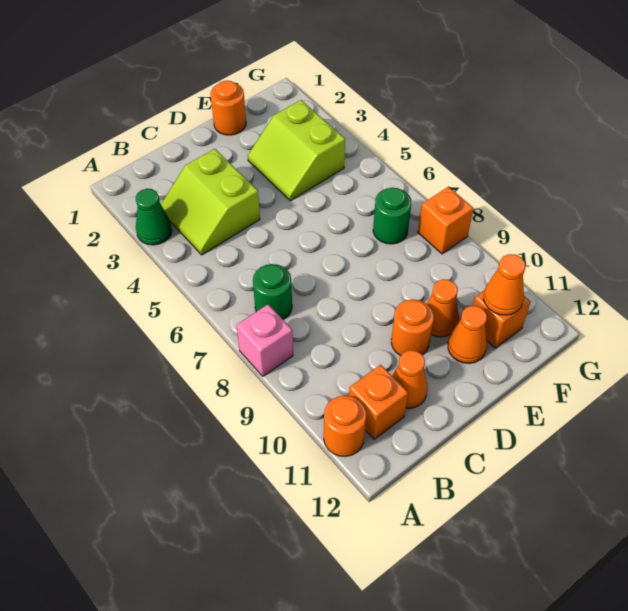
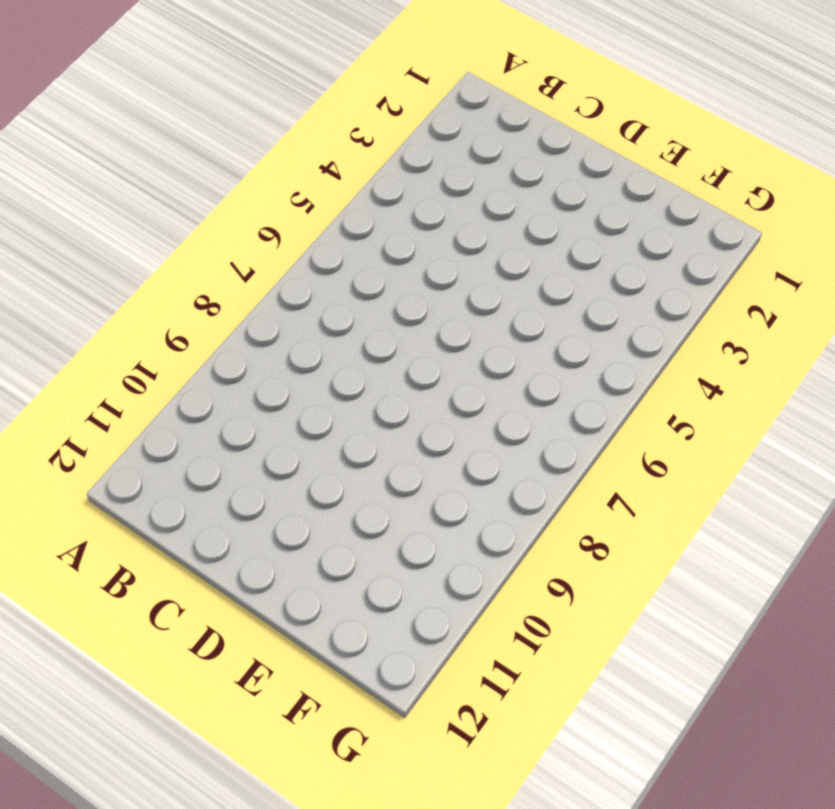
none -> green 1x1 cone [136,189,172,245]
none -> pink 1x1 brick [236,304,293,376]
none -> orange 1x1 round brick [324,396,366,457]

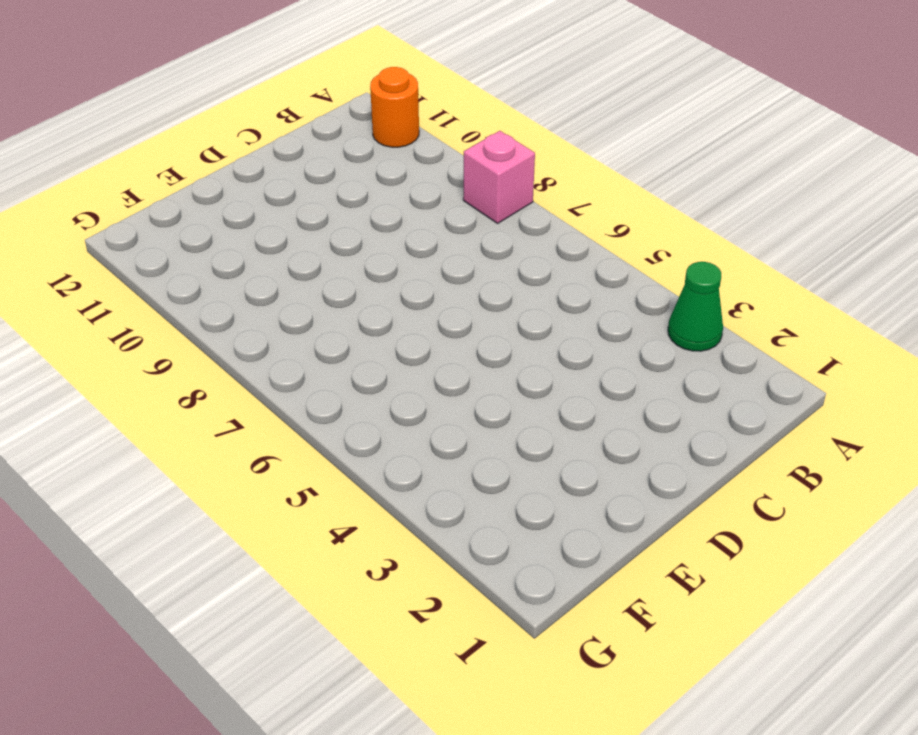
none -> lime 2x2 slope [161,149,260,255]
none -> green 1x1 round brick [253,264,292,319]
none -> orange 1x1 brick [349,365,408,439]

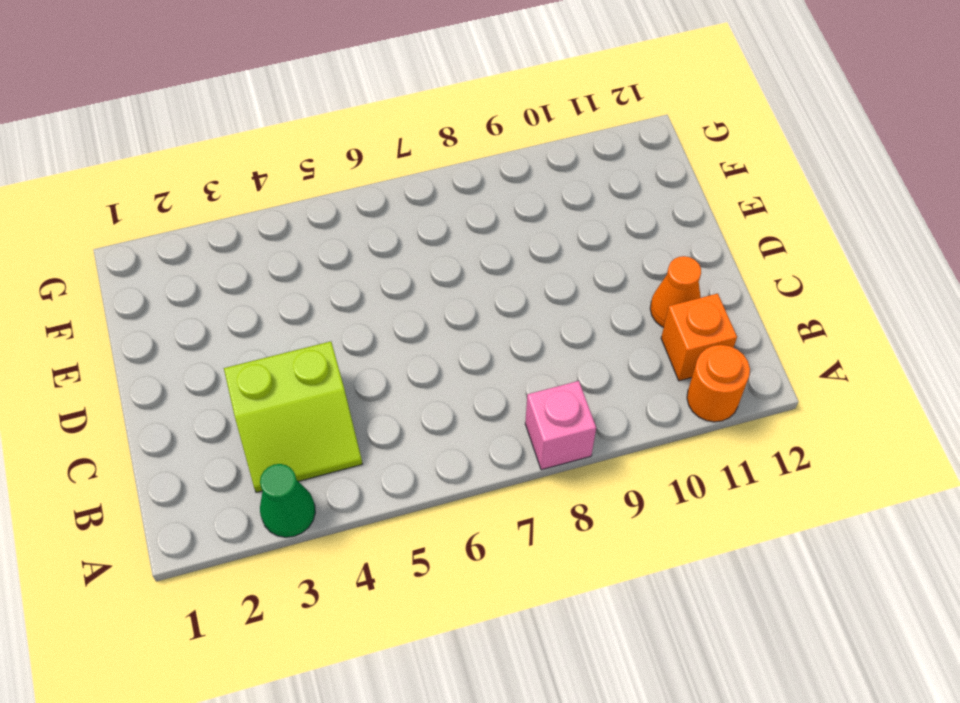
none -> green 1x1 round brick [253,264,292,319]
none -> orange 1x1 round brick [391,299,434,356]
none -> orange 1x1 round brick [210,81,246,135]

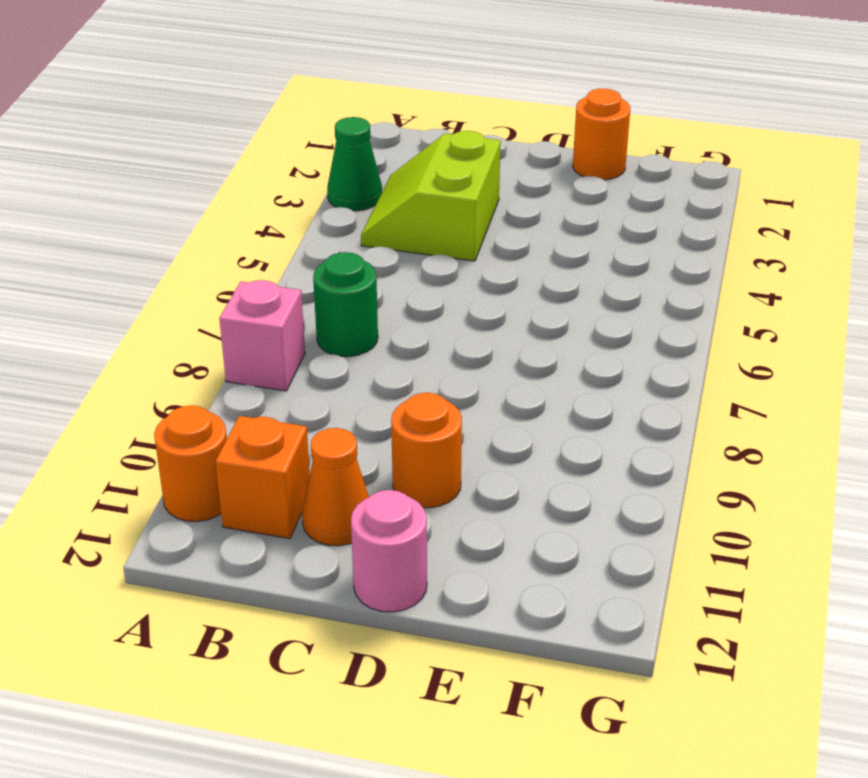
pink 1x1 round brick [351,490,427,612] -> none
none -> lime 2x2 slope [248,100,345,201]
none -> orange 1x1 cone [427,279,459,337]
none -> orange 1x1 cone [448,306,487,363]

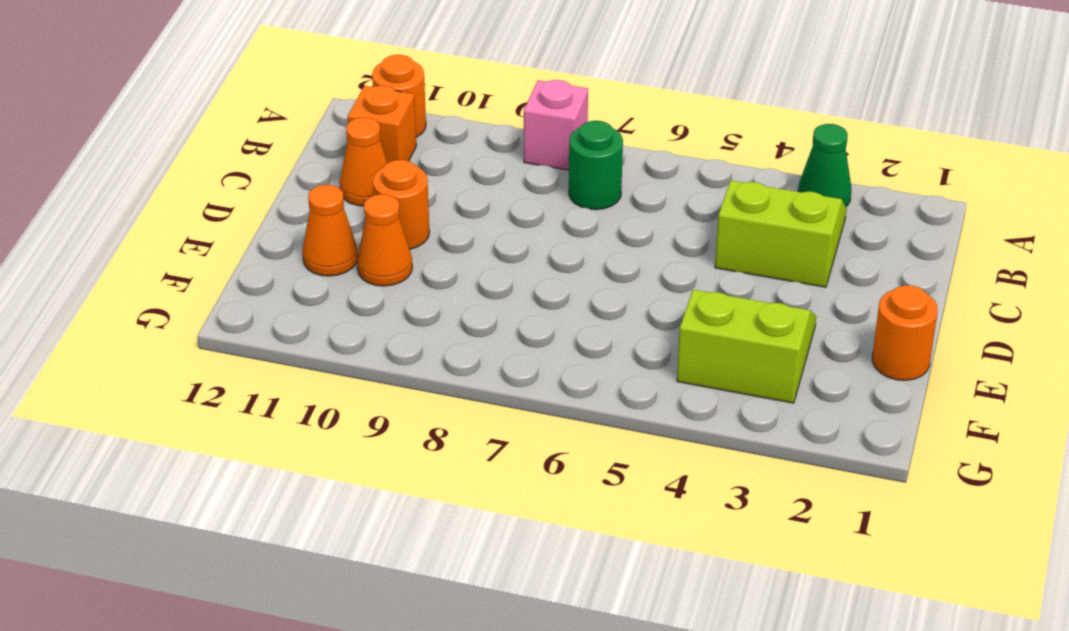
none -> green 1x1 round brick [373,188,412,244]
none -> orange 1x1 brick [473,290,531,348]
none -> orange 1x1 brick [418,187,474,254]

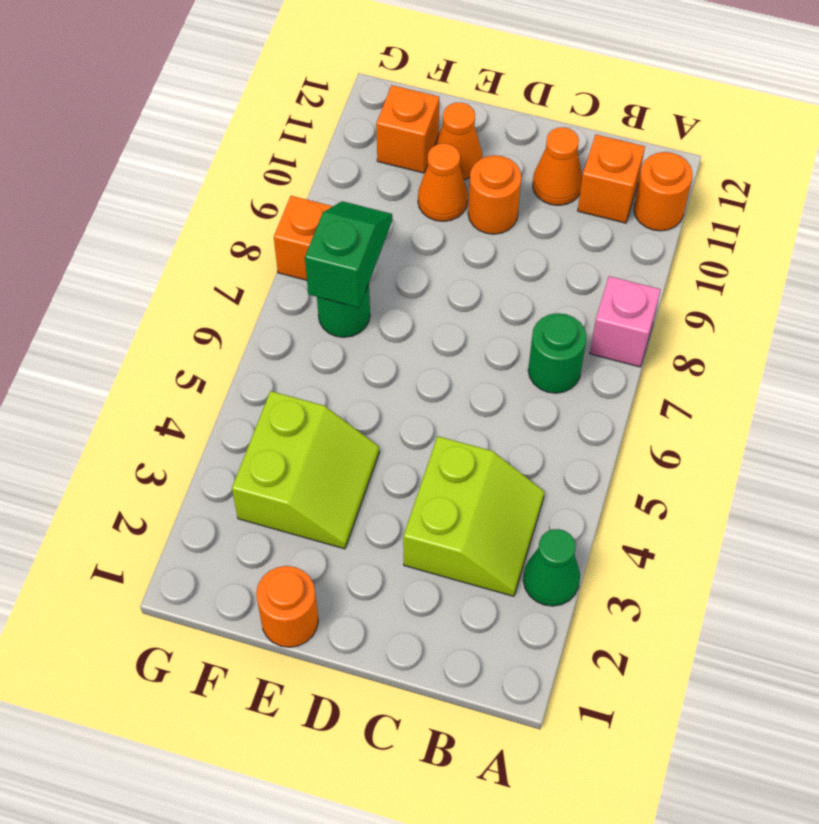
green 1x2 slope [305,201,392,308] -> none
none -> orange 1x1 cone [483,254,525,315]

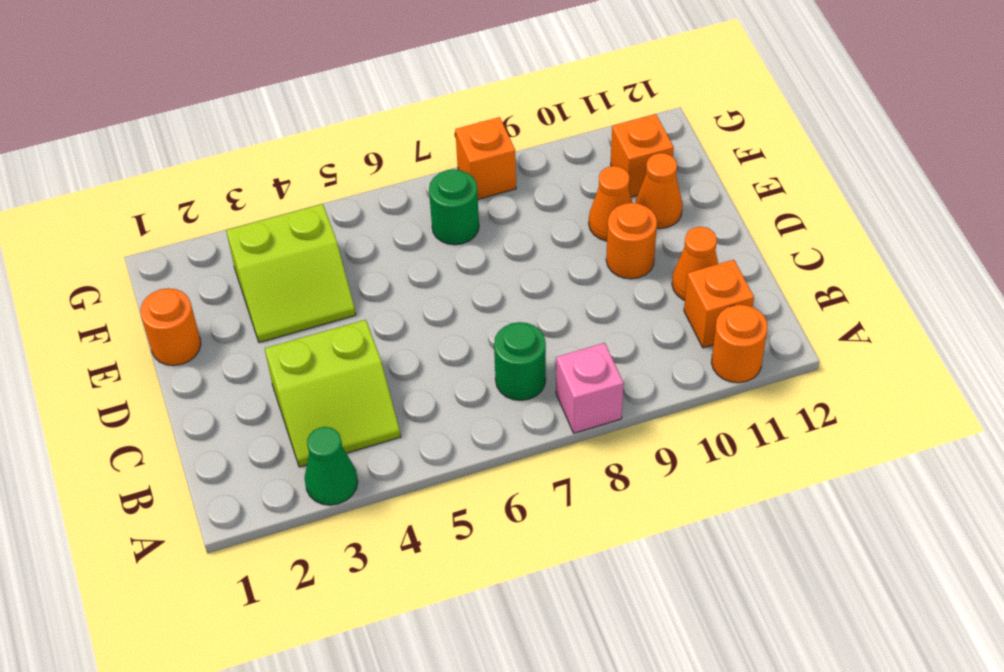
none -> orange 1x1 cone [483,254,525,315]

